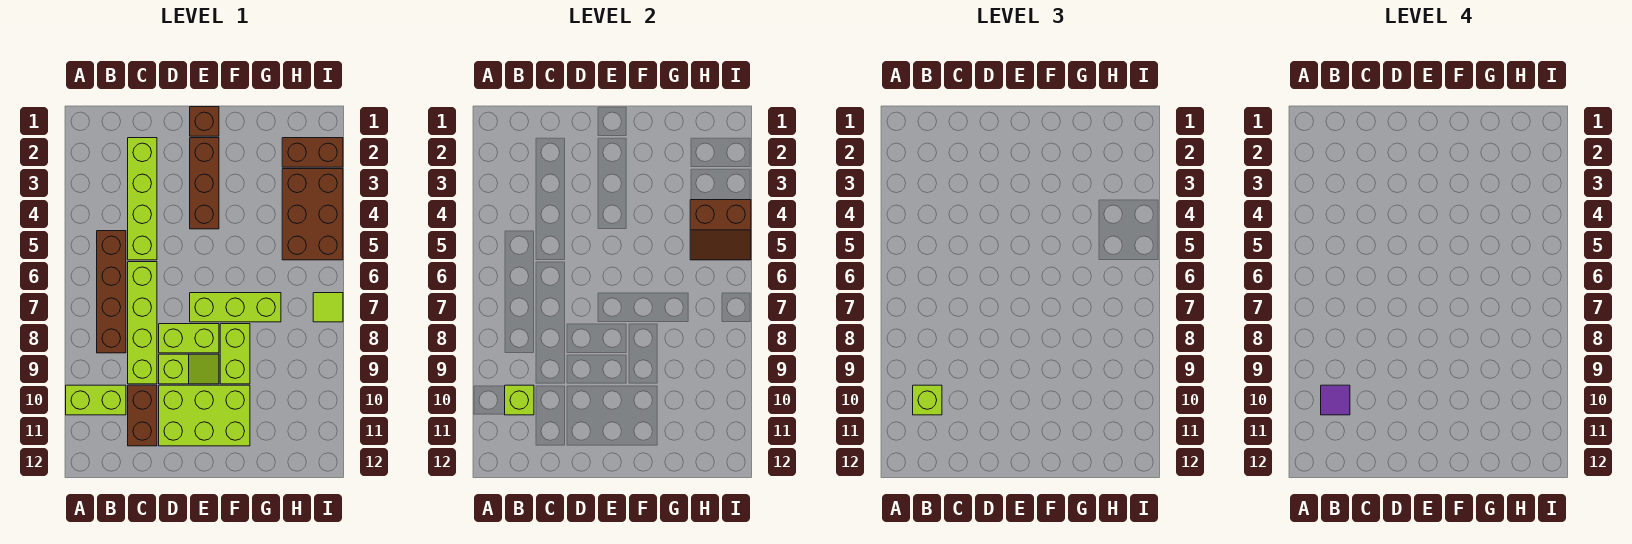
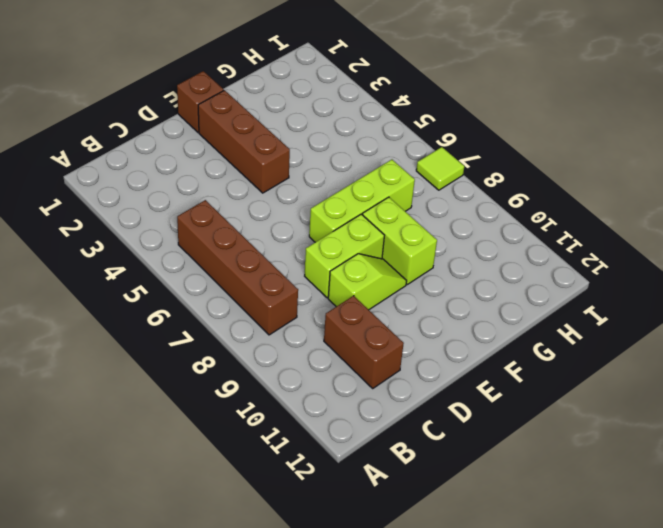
none -> lime 1x2 brick [66,385,126,415]
none -> lime 1x4 brick [128,138,157,260]
none -> lime 1x4 brick [128,262,157,384]

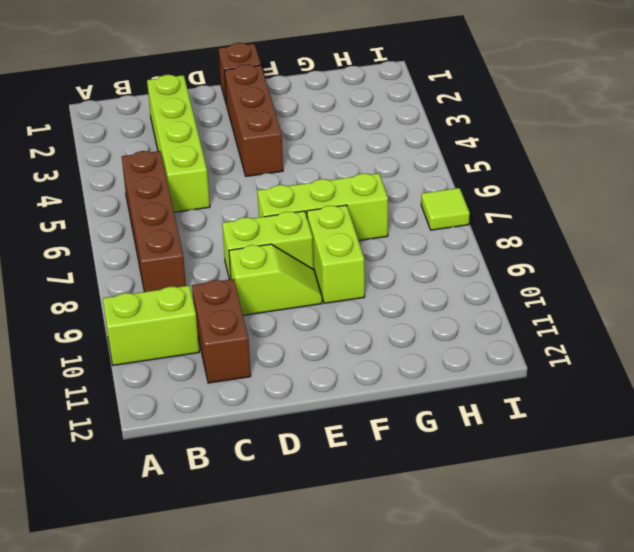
none -> lime 1x4 brick [128,262,157,384]
none -> lime 2x3 brick [159,385,250,446]
none -> brown 1x2 brick [282,138,343,167]

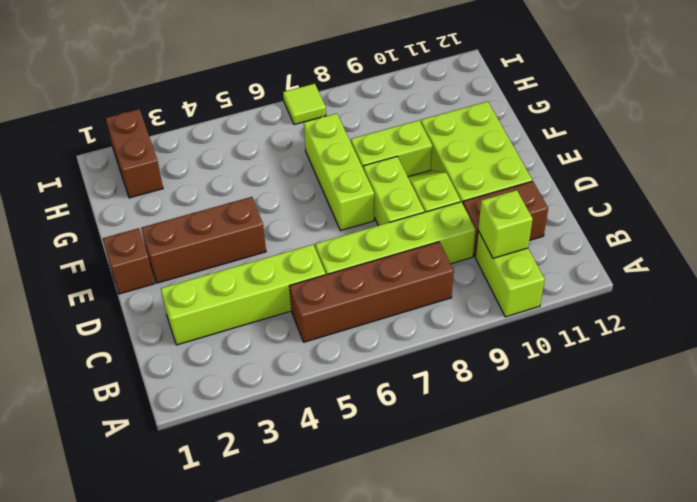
none -> brown 2x3 brick [282,169,343,260]
none -> brown 2x2 slope [690,200,751,260]
none -> lime 1x1 brick [913,385,942,415]

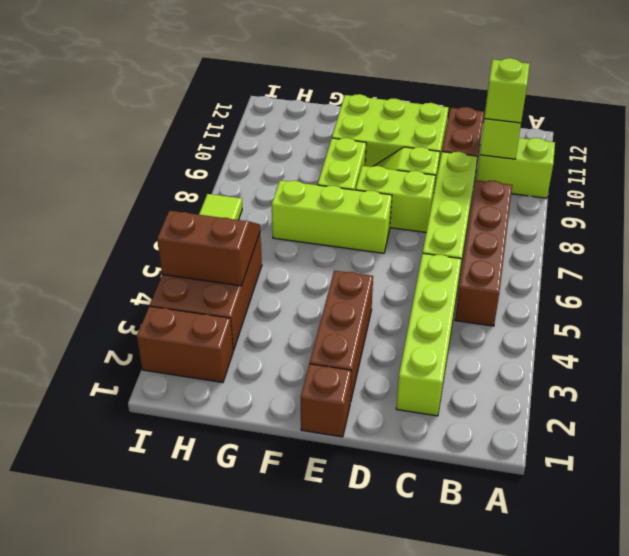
none -> purple 1x1 tile [1321,385,1350,415]

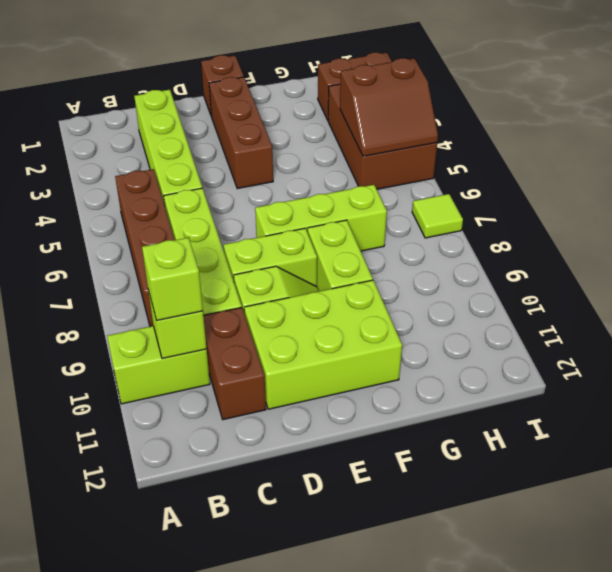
none -> purple 1x1 tile [1321,385,1350,415]

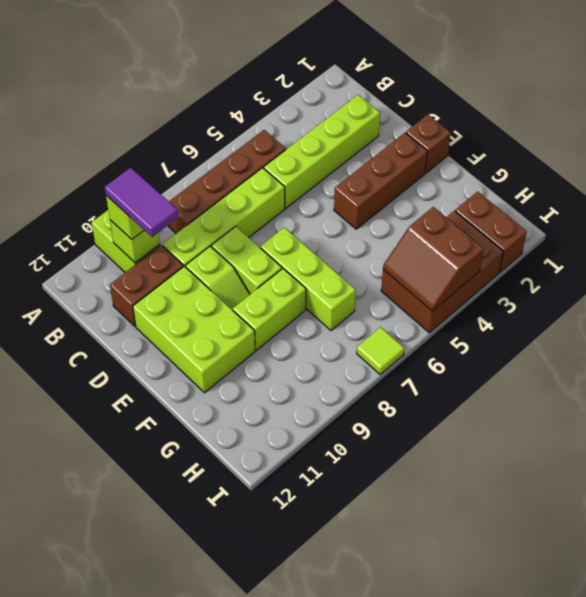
purple 1x2 tile [105,168,178,237] -> purple 1x1 tile [1321,385,1350,415]

